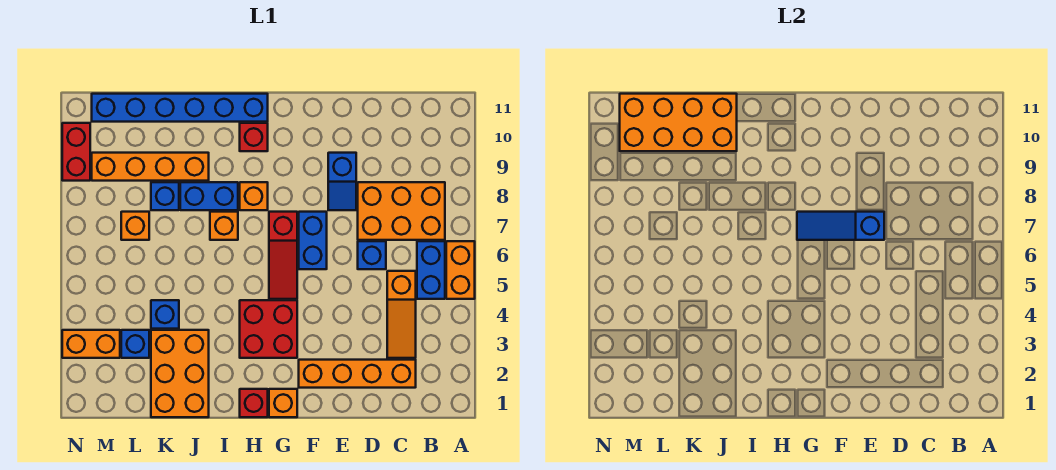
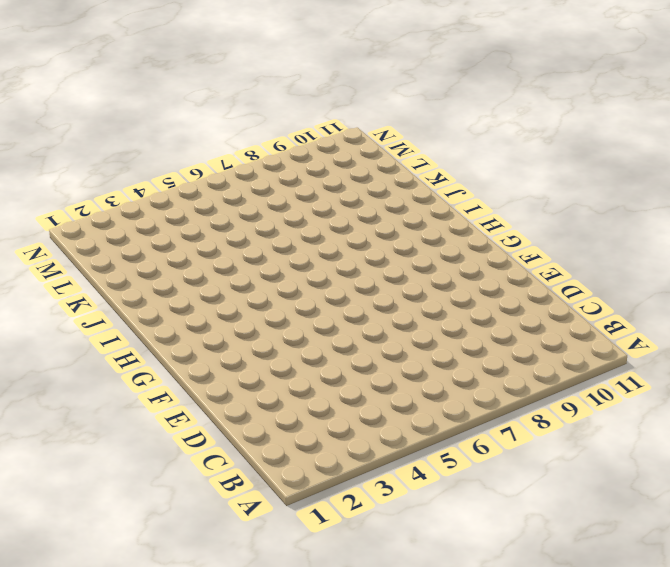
none -> orange 1x2 brick [446,241,475,299]
none -> blue 1x2 brick [417,241,445,299]
none -> orange 2x3 brick [358,182,445,240]

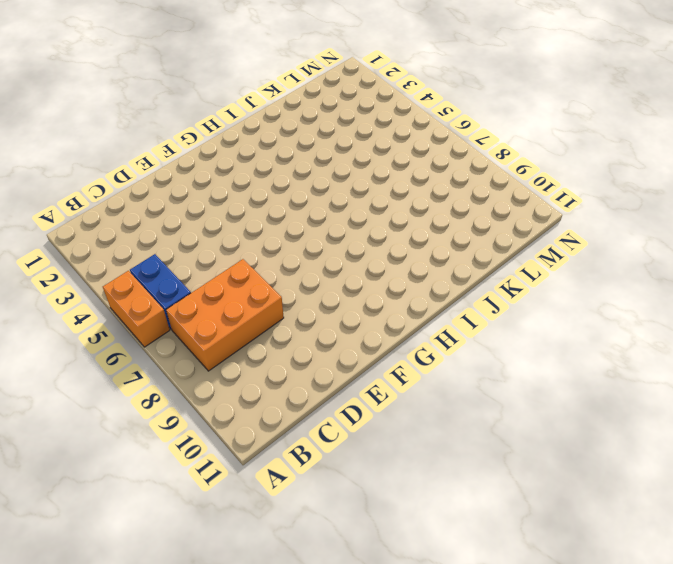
none -> orange 1x4 brick [299,360,416,388]
none -> orange 1x3 slope [387,271,416,358]
none -> blue 1x1 brick [358,241,386,269]

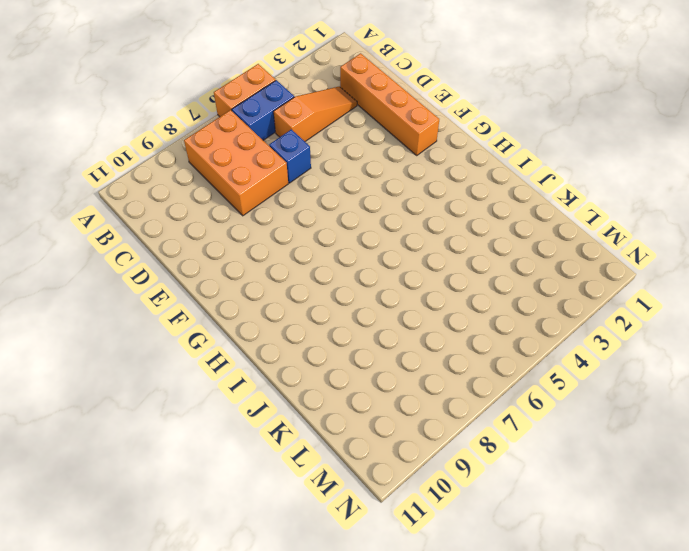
none -> blue 1x2 slope [328,153,356,210]
none -> blue 1x2 brick [299,212,327,269]
none -> orange 1x1 brick [269,389,297,417]

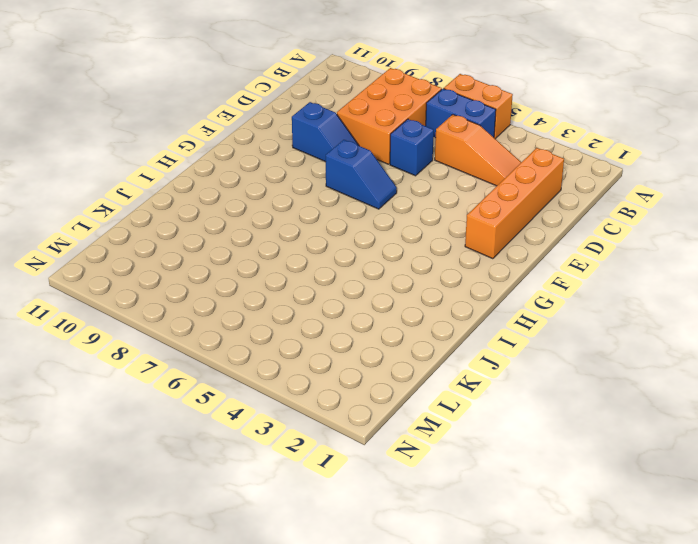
blue 1x2 slope [326,140,397,209] -> blue 1x2 brick [299,212,327,269]
none -> orange 1x1 brick [269,389,297,417]
none -> red 2x2 brick [240,300,297,358]
none -> red 1x3 slope [269,212,297,299]

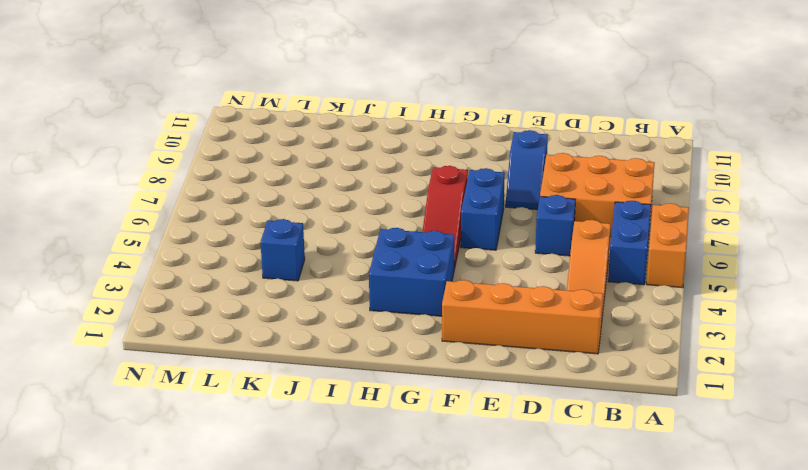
blue 2x2 brick [369,228,454,316] -> red 2x2 brick [240,300,297,358]
none -> orange 1x1 brick [269,389,297,417]
none -> red 1x1 brick [240,389,268,417]
none -> orange 1x1 brick [240,182,268,210]

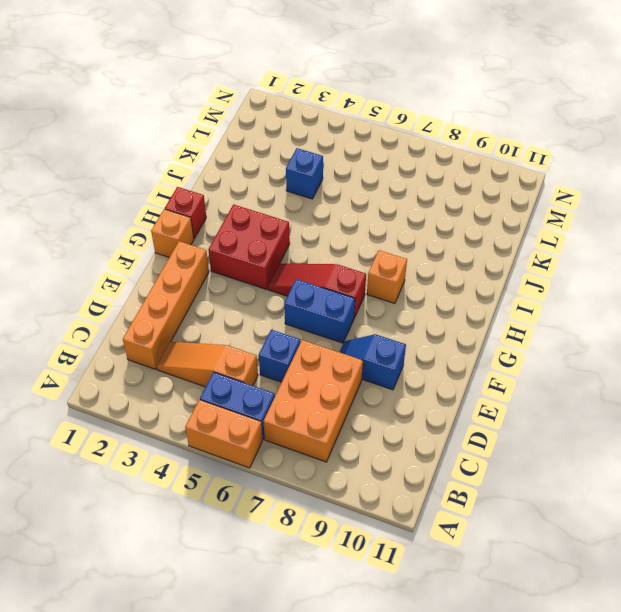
none -> red 1x1 brick [240,123,268,151]
none -> blue 1x6 brick [92,94,268,122]
none -> orange 1x1 brick [210,212,238,240]

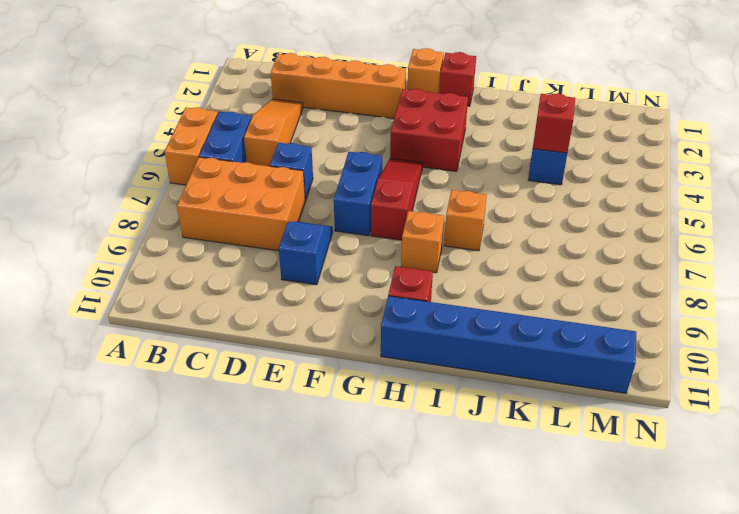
red 1x1 brick [533,93,575,153] -> none
none -> blue 1x2 brick [180,182,238,210]
none -> orange 2x3 brick [151,330,209,417]
none -> orange 1x4 brick [92,153,209,181]

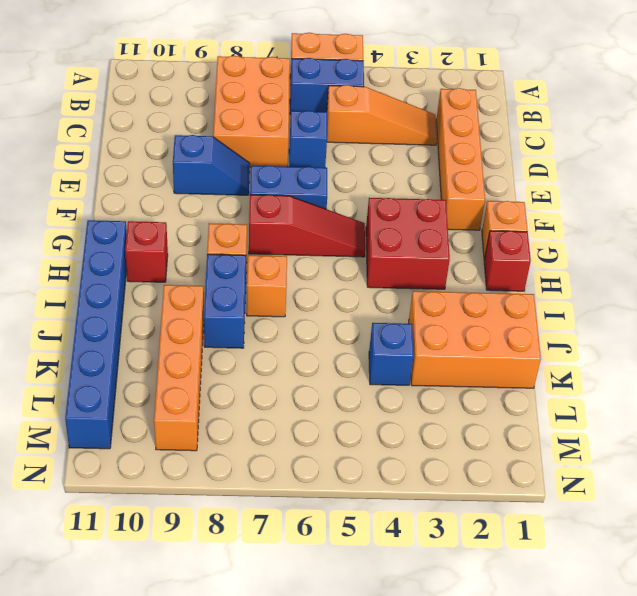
none -> blue 1x1 brick [151,182,179,210]
none -> blue 1x1 brick [121,330,149,358]
none -> orange 1x1 brick [121,212,149,240]

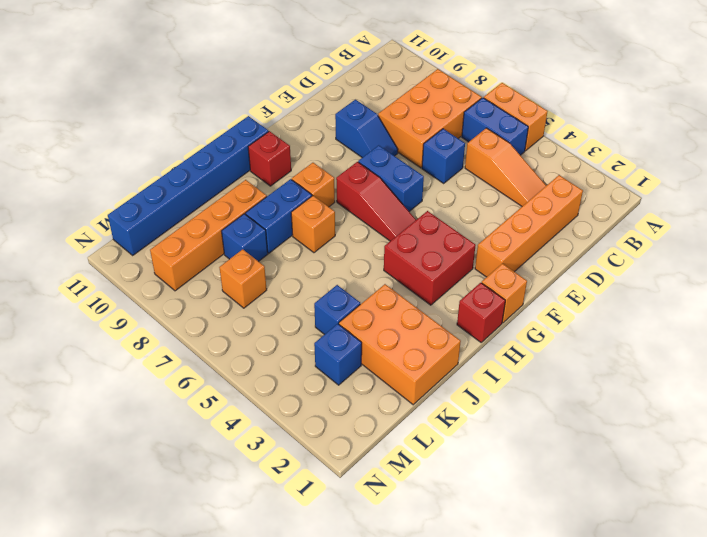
none -> orange 1x2 brick [62,330,120,358]
none -> red 1x2 brick [62,123,90,181]
none -> blue 1x3 slope [797,212,884,240]

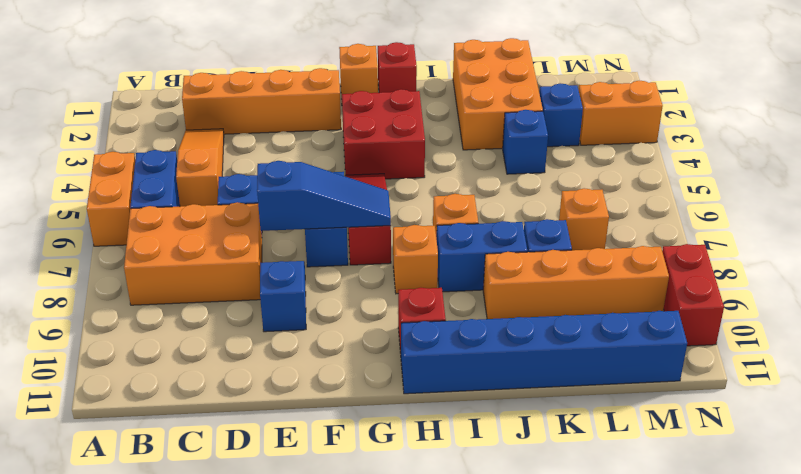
none -> orange 2x4 brick [620,94,737,151]

